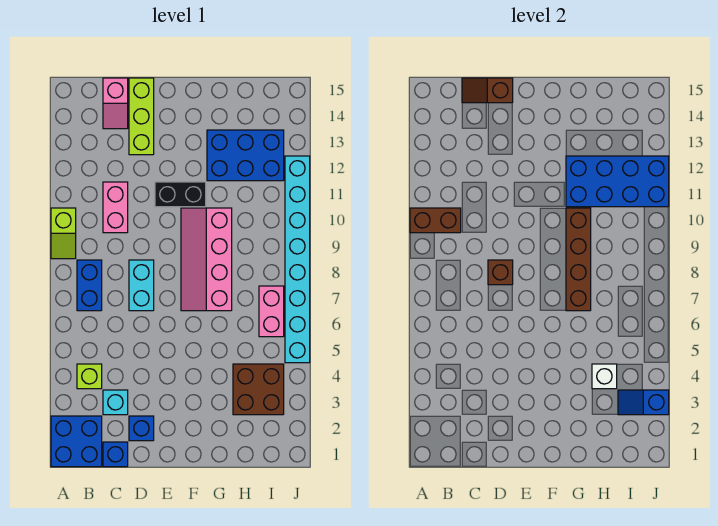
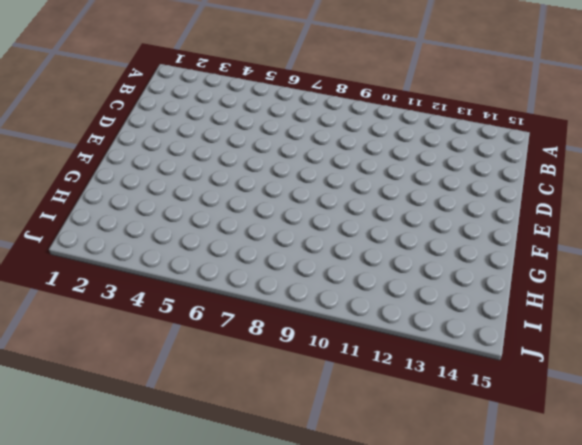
none -> blue 2x2 brick [51,416,102,467]
none -> lime 1x2 slope [51,208,76,259]
none -> lime 1x1 brick [77,364,102,389]

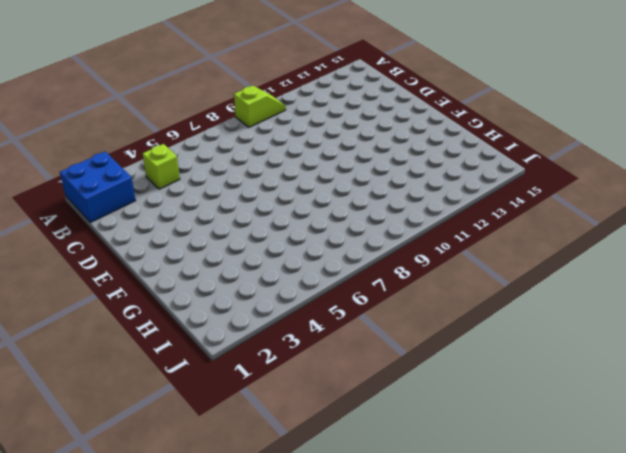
lime 1x2 slope [234,85,286,127] -> lime 1x2 slope turned to [51,208,76,259]
none -> blue 1x2 brick [77,260,102,311]
none -> blue 1x1 brick [103,442,128,467]
none -> cyan 1x1 brick [103,390,128,415]

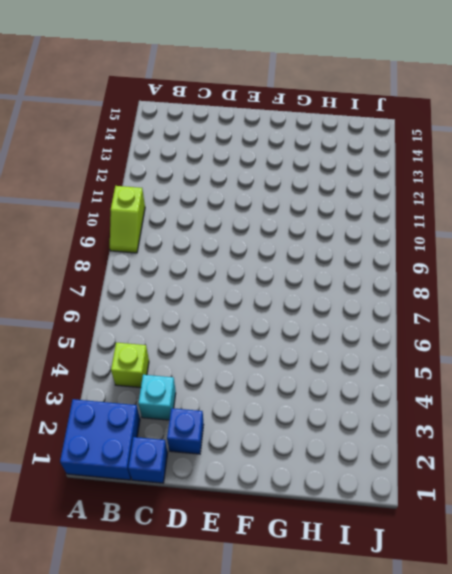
none -> blue 1x2 brick [77,260,102,311]
none -> pink 1x2 brick [103,182,128,233]
none -> pink 1x2 slope [103,78,128,129]

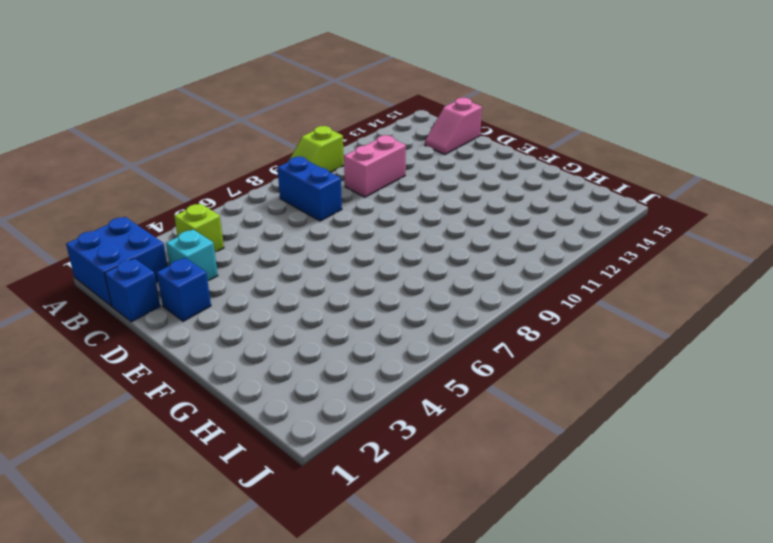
blue 1x2 brick [277,157,342,221] -> blue 1x2 brick turned to [77,260,102,311]
none -> cyan 1x2 brick [129,260,154,311]
none -> lime 1x3 brick [129,78,154,155]
none -> black 1x2 brick [155,182,206,207]

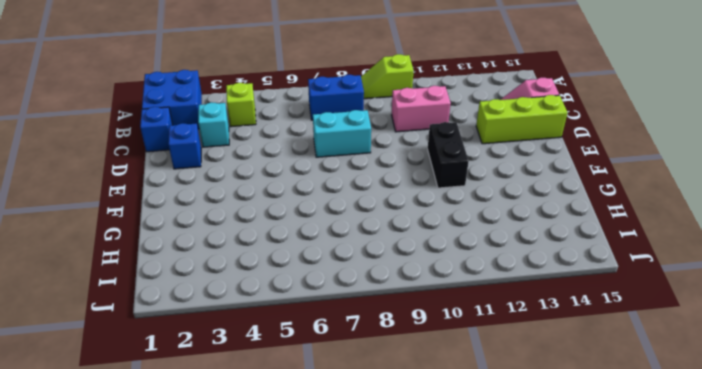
none -> pink 2x4 slope [181,208,232,311]
none -> blue 2x3 brick [207,130,284,181]
none -> brown 2x2 brick [233,364,284,415]

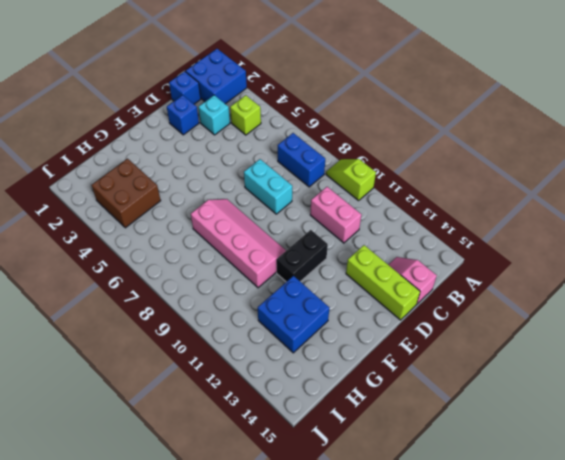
blue 2x2 brick [258,276,329,353] -> blue 2x3 brick [207,130,284,181]
none -> pink 1x2 brick [259,286,284,337]
none -> cyan 1x8 brick [285,156,310,363]
none -> brown 1x2 brick [410,208,461,233]

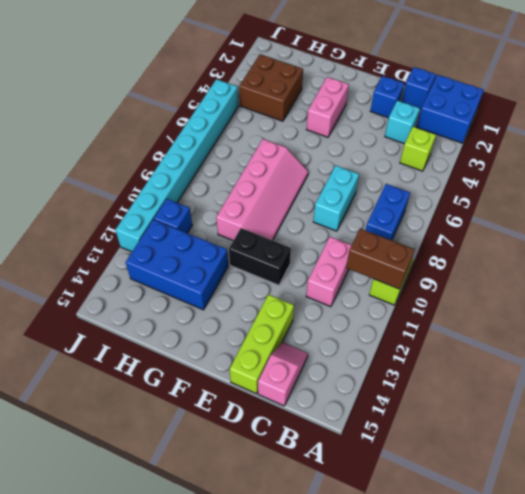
pink 1x2 brick [307,77,349,137] -> pink 1x2 brick moved to [259,286,284,337]
blue 1x1 brick [154,199,192,233] -> none
none -> brown 1x2 slope [462,78,513,103]
none -> brown 1x1 brick [488,260,513,285]
none -> brown 1x4 brick [566,208,591,311]

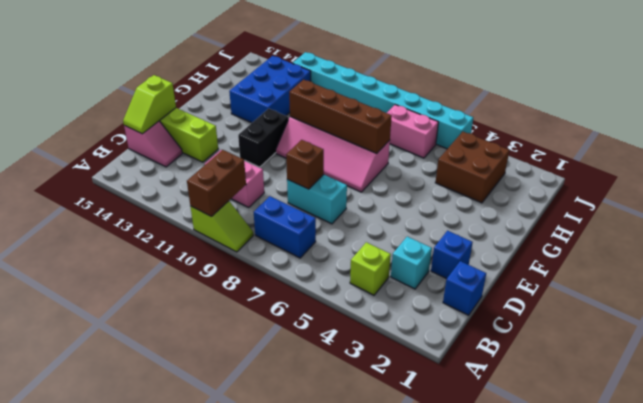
lime 1x2 slope [123,75,176,134] -> brown 1x2 slope [462,78,513,103]
none -> blue 2x2 brick [51,416,102,467]
none -> blue 2x4 brick [566,156,669,207]
none -> white 1x1 brick [592,364,617,389]

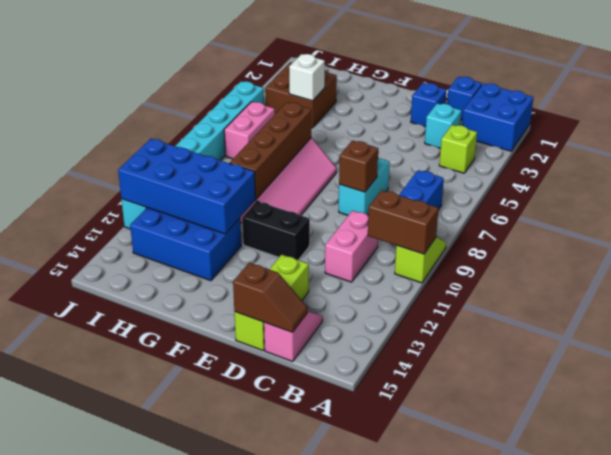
none -> blue 1x2 slope [618,390,669,415]

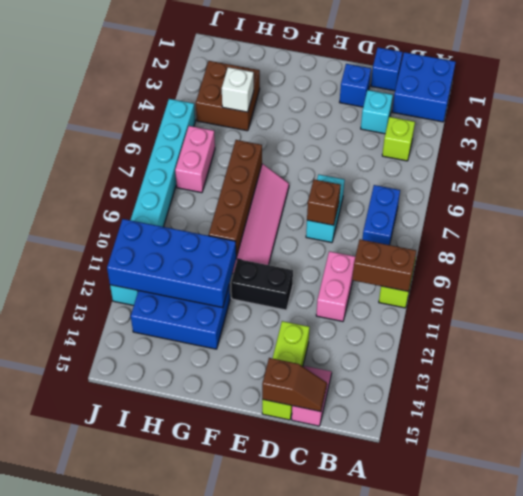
none -> blue 1x2 slope [618,390,669,415]

